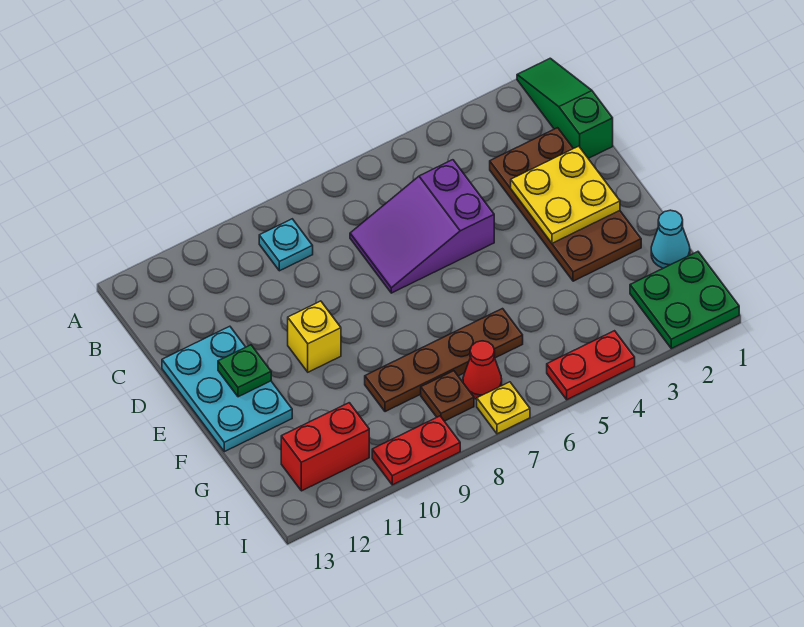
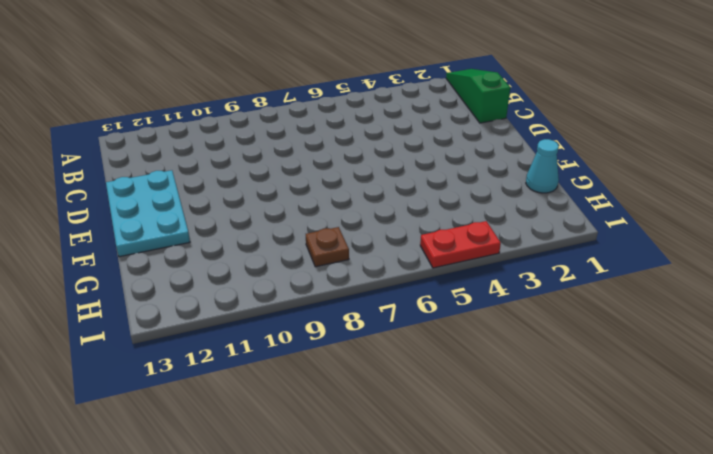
none -> cyan 1x1 plate [259,219,313,271]
none -> brown 2x4 plate [490,128,641,281]
none -> purple 2x3 slope [350,160,494,293]

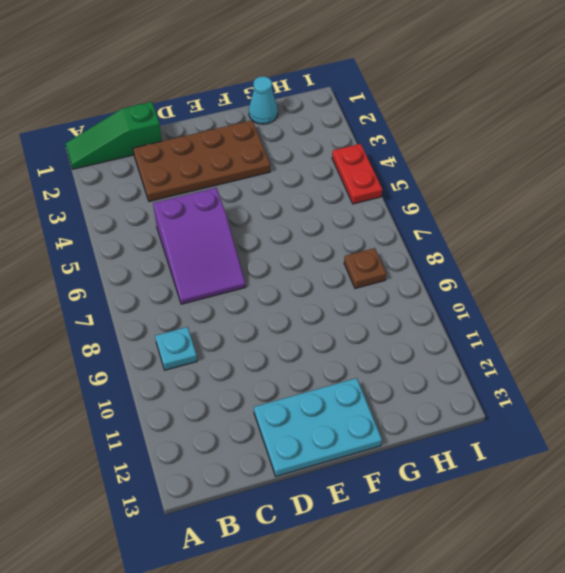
none -> yellow 1x1 brick [288,301,341,372]
none -> brown 1x4 plate [365,309,523,412]
none -> green 2x2 plate [630,252,739,349]

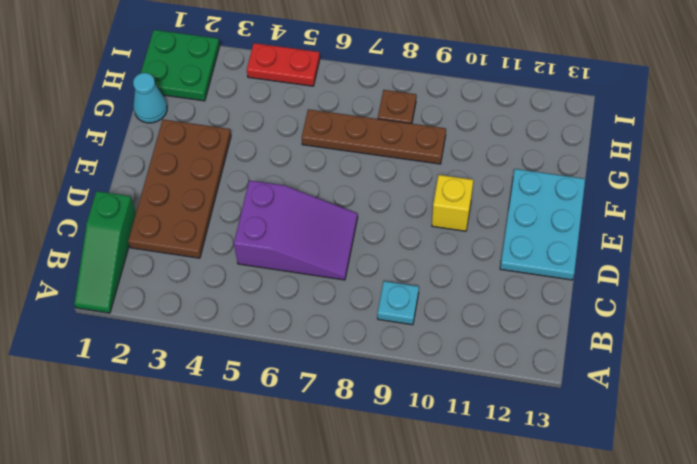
none -> red 1x1 cone [463,341,502,399]
none -> red 1x2 brick [281,403,369,491]
none -> yellow 1x1 plate [477,382,530,434]

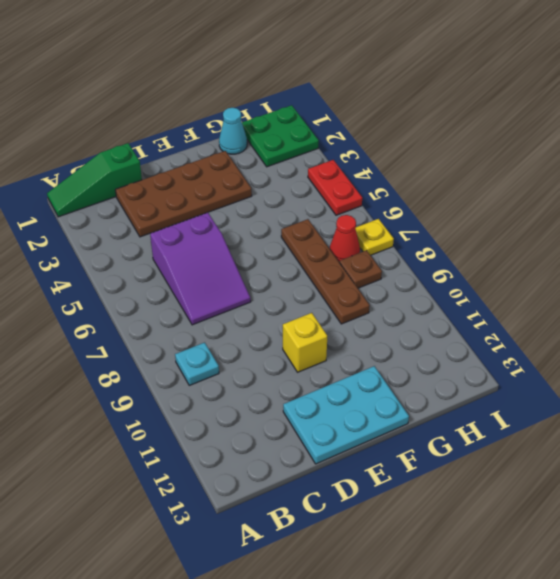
none -> red 1x2 brick [281,403,369,491]
none -> red 1x2 plate [372,416,460,485]
none -> yellow 2x2 plate [511,146,620,243]

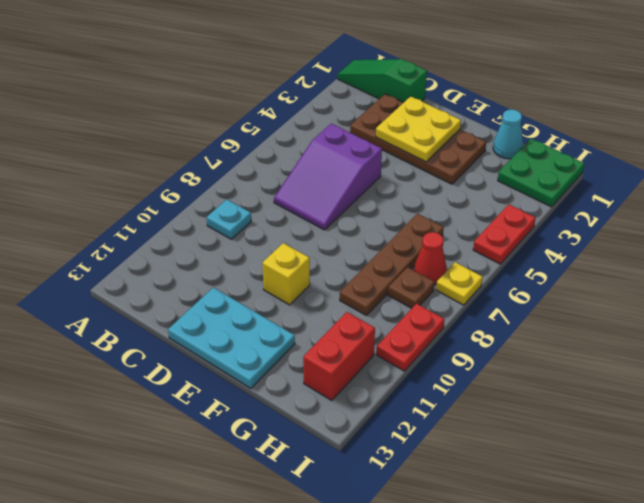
none -> green 1x1 plate [218,345,271,397]

